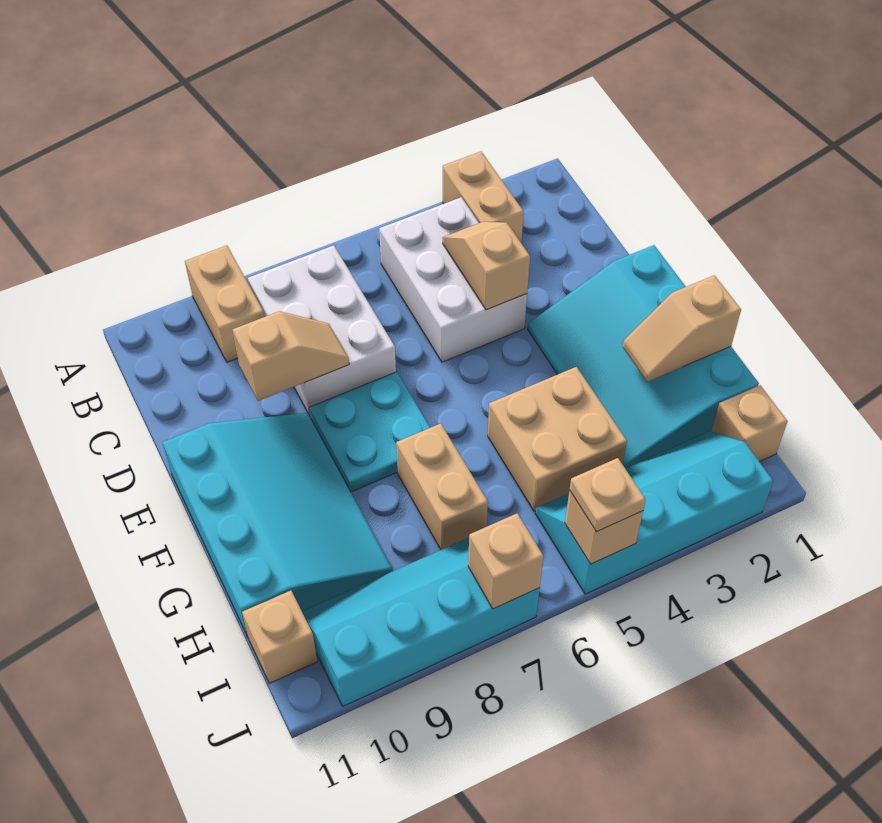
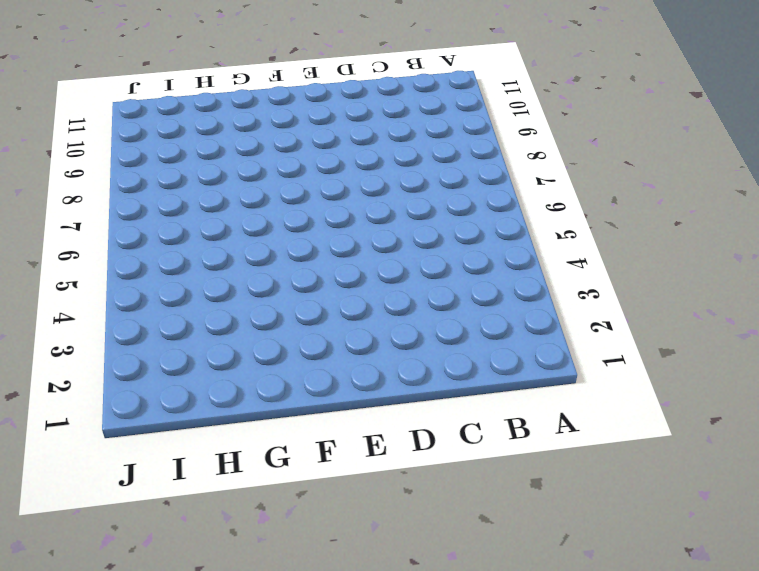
none -> tan 1x2 brick [443,152,524,243]
none -> tan 1x2 brick [185,246,264,362]
none -> white 2x3 brick [379,197,527,362]

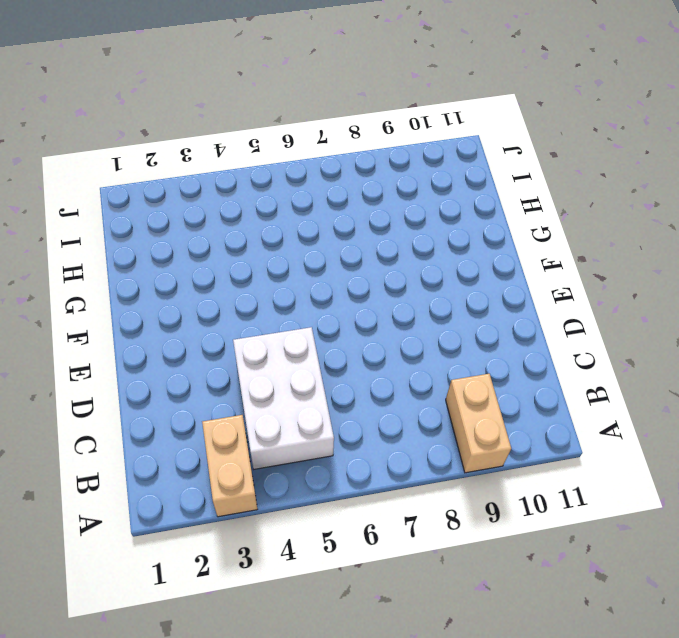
none -> white 2x3 brick [248,245,396,416]
none -> cyan 3x4 slope [528,245,759,468]
none -> cyan 2x2 plate [309,372,430,492]

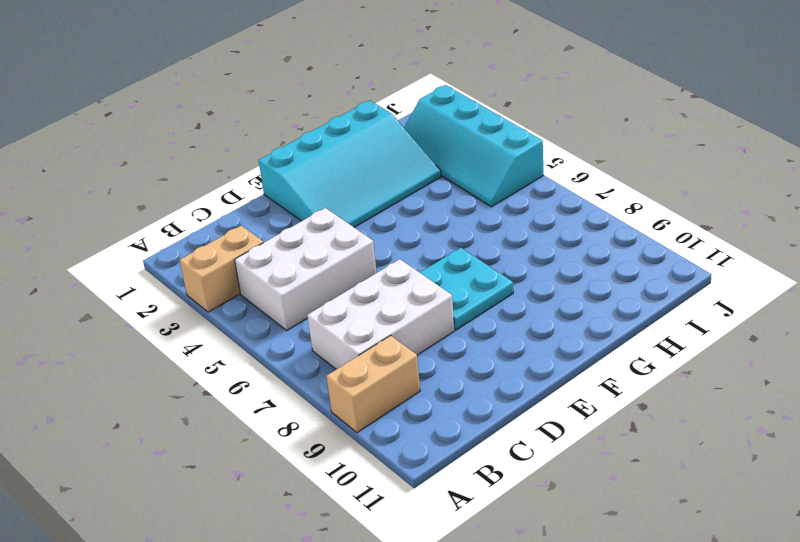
none -> cyan 3x4 slope [162,413,392,637]
none -> tan 2x2 brick [488,367,627,512]
none -> tan 1x2 brick [396,424,488,550]

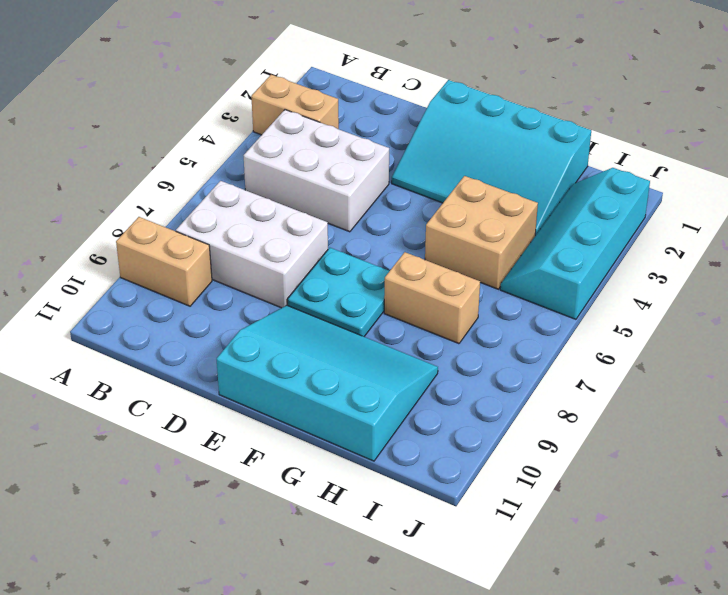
none -> tan 1x1 brick [711,385,788,462]
none -> cyan 2x4 slope [302,538,540,706]
none -> tan 1x1 brick [242,591,317,683]

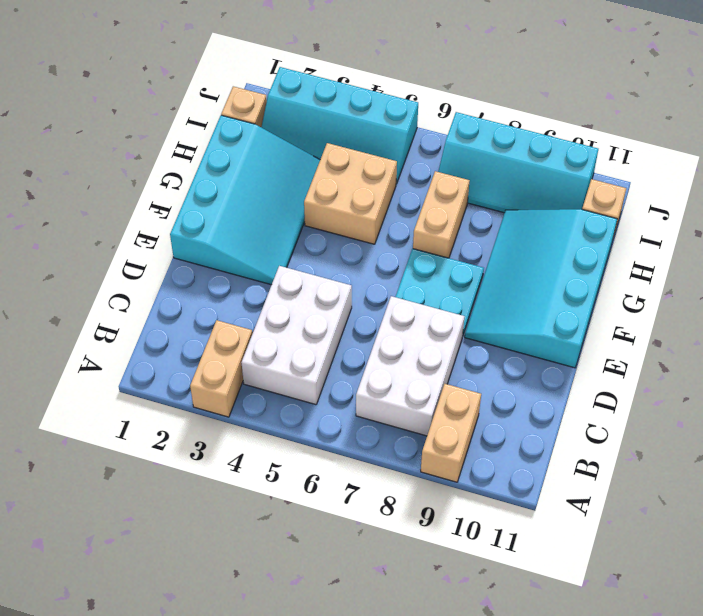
none -> tan 1x2 slope [443,222,530,310]
none -> tan 1x2 slope [232,311,349,401]
none -> tan 1x2 slope [623,275,741,382]

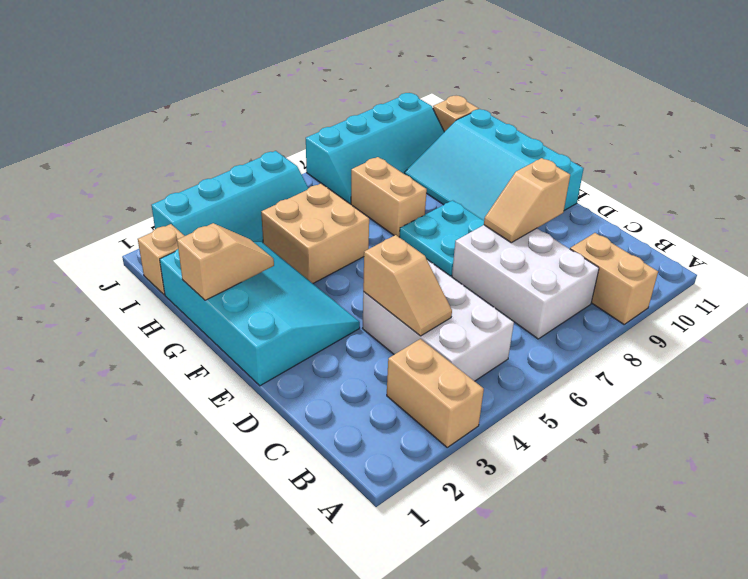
none -> tan 1x1 brick [565,490,643,564]
none -> tan 1x1 brick [468,513,543,609]
none -> tan 1x1 plate [570,458,646,532]

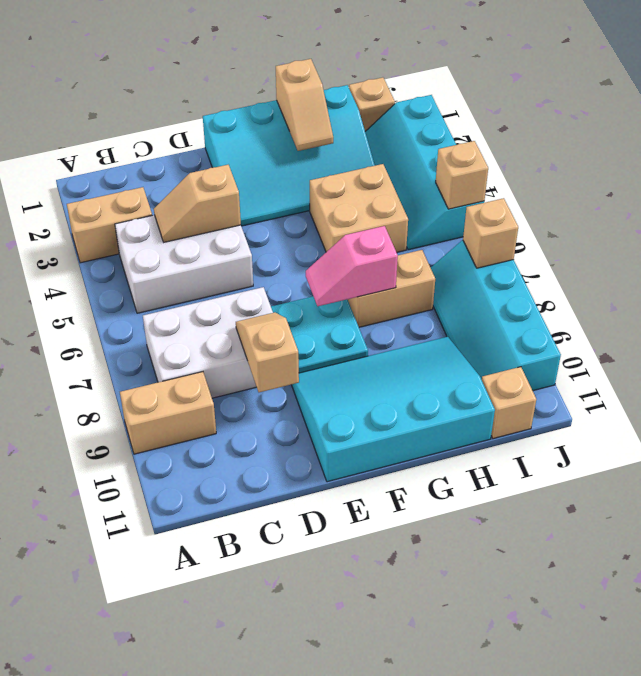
pink 1x2 slope [306,226,398,306] -> none
none -> tan 1x1 plate [570,458,646,532]

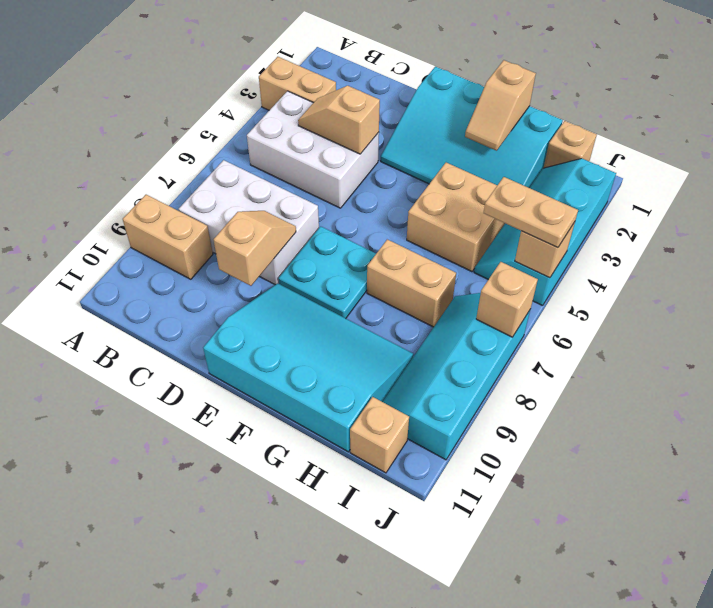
tan 1x2 plate [484,177,578,248] -> tan 1x1 plate [570,458,646,532]

